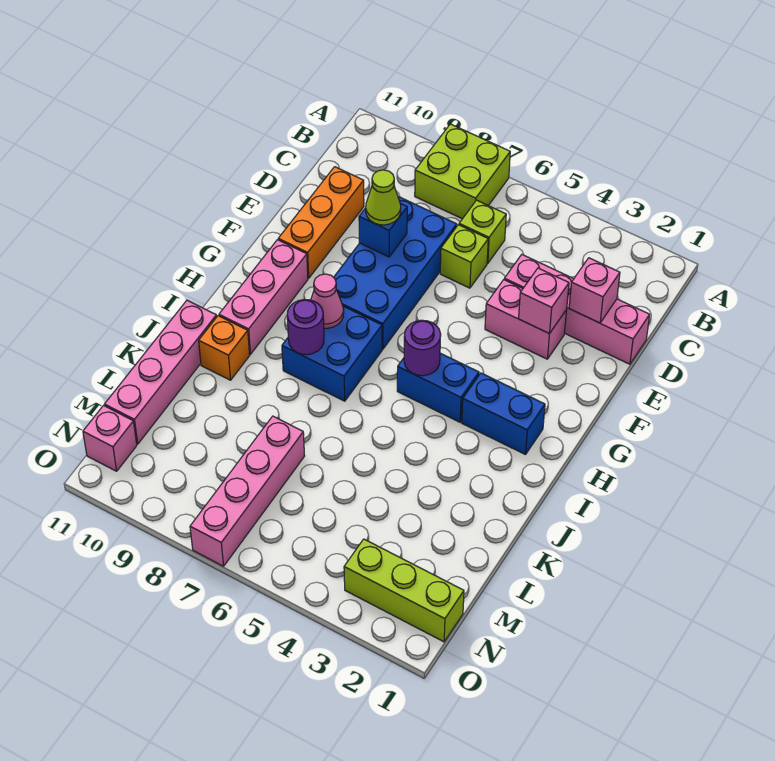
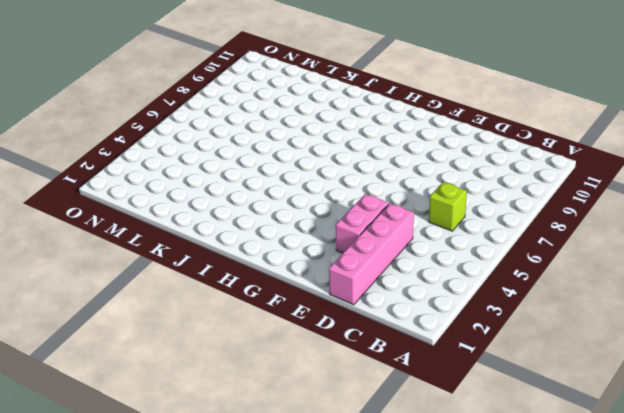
none -> lime 2x2 brick [415,124,510,219]
none -> lime 1x1 brick [440,225,488,288]
none -> blue 2x4 brick [334,197,457,349]

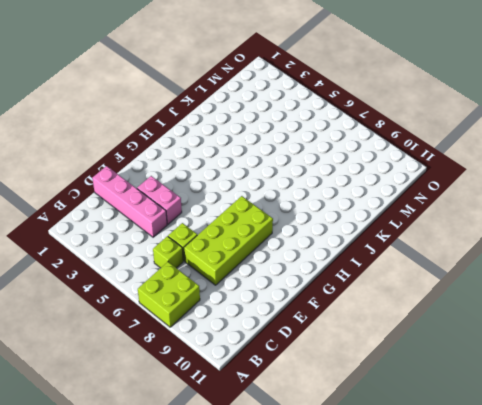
lime 2x4 brick [184,196,273,285] -> blue 2x4 brick [334,197,457,349]
none -> orange 1x3 brick [278,167,364,278]
none -> pink 1x3 brick [219,240,308,354]
none -> blue 1x2 brick [462,373,545,455]

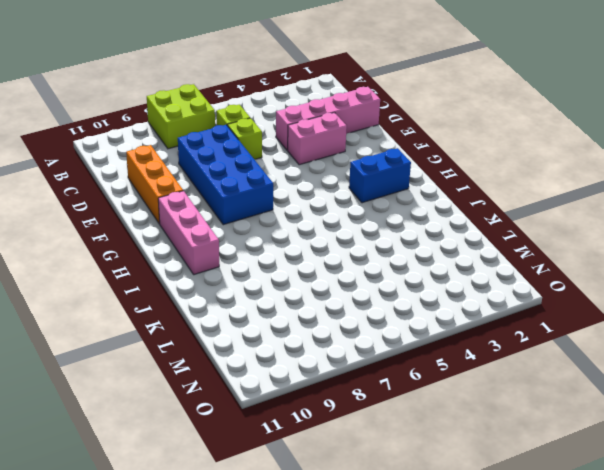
none -> blue 1x2 brick [397,353,479,422]
none -> blue 2x2 brick [282,306,382,401]
none -> orange 1x1 brick [199,316,250,380]

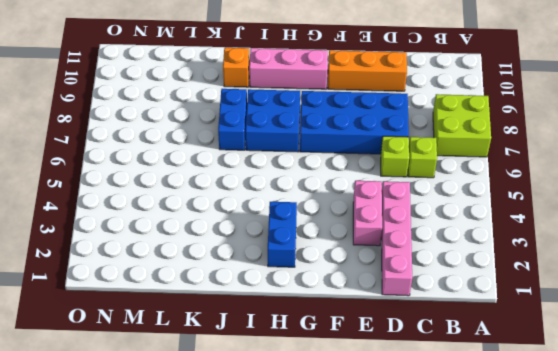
blue 1x2 brick [218,89,247,150] -> blue 1x2 brick moved to [397,353,479,422]
none -> pink 1x4 brick [104,300,217,444]
none -> pink 1x4 brick [190,416,305,566]
none -> lime 1x3 brick [344,539,464,642]

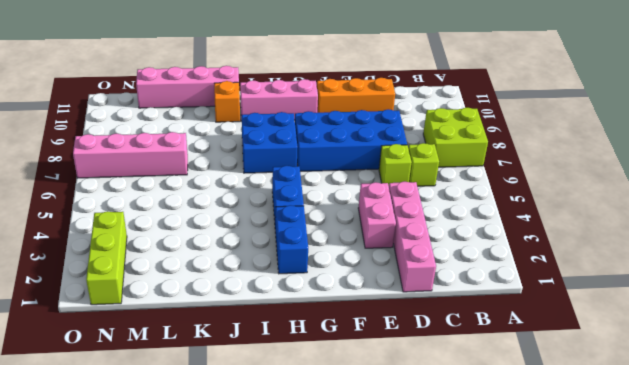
none -> pink 1x1 brick [83,406,137,471]
none -> pink 1x1 brick [569,258,620,323]
none -> pink 1x1 brick [519,268,569,334]

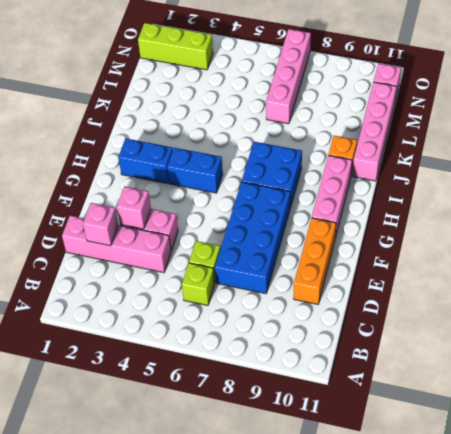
none -> lime 2x2 brick [415,124,510,219]
none -> blue 1x1 brick [359,204,407,257]
none -> purple 1x1 round brick [404,320,441,376]

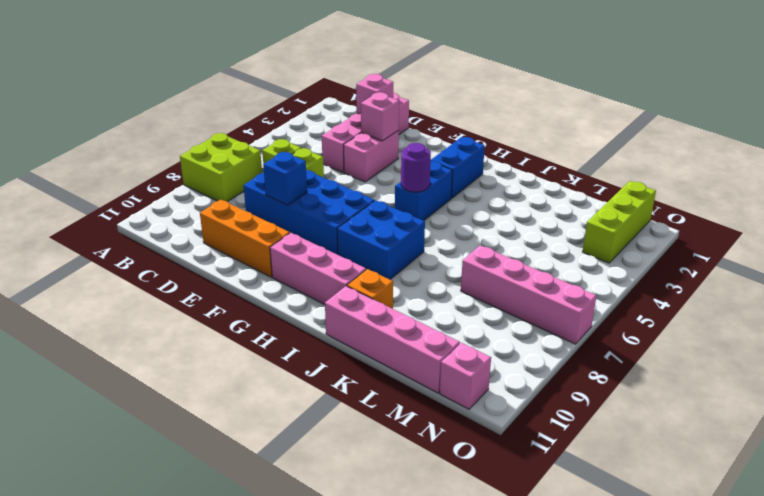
none -> pink 1x1 cone [311,274,344,328]
none -> purple 1x1 round brick [287,300,324,355]
none -> lime 1x1 cone [366,170,401,225]

